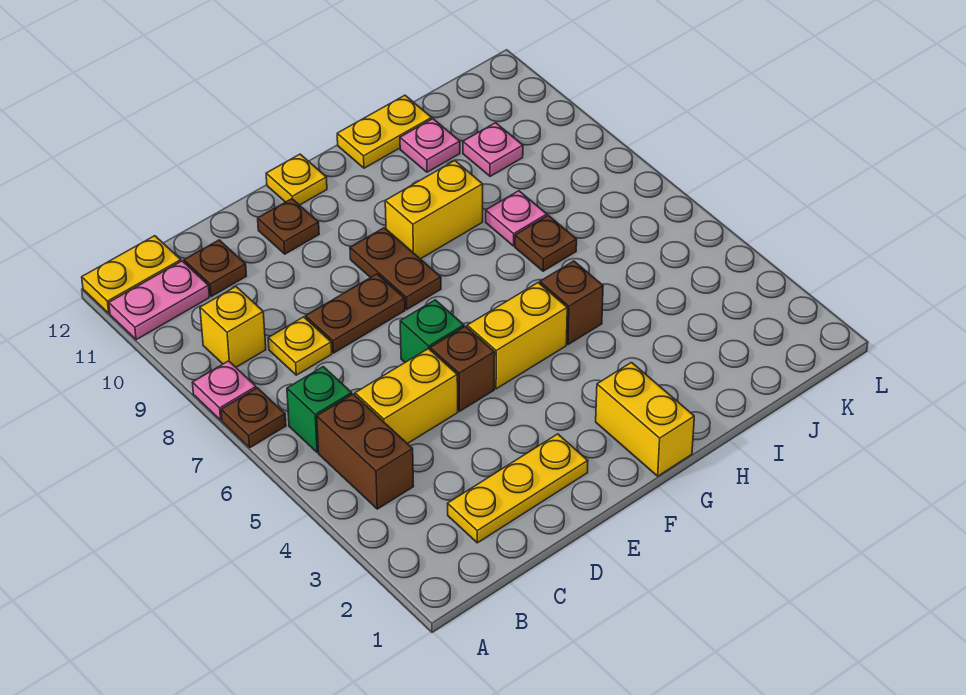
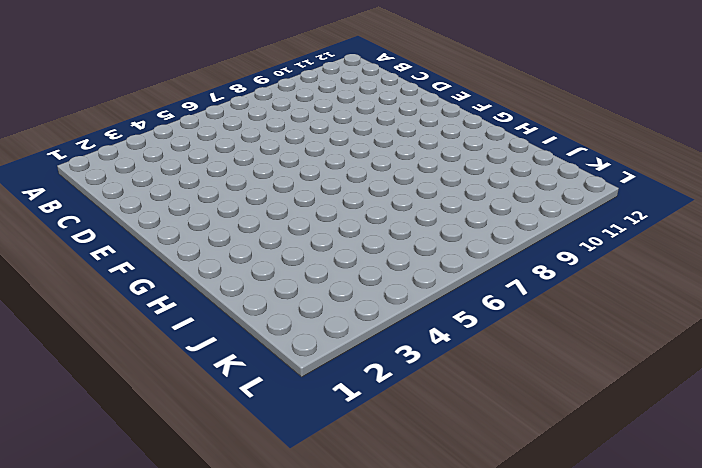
none -> brown 1x1 plate [221,388,286,448]
none -> pink 1x1 plate [192,361,256,420]
none -> pink 1x2 plate [109,261,210,340]

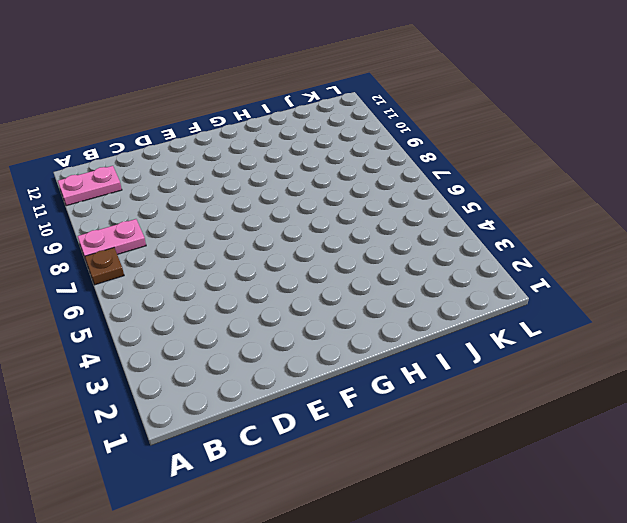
pink 1x2 plate [78,219,146,260] -> pink 1x1 plate [192,361,256,420]
none -> yellow 1x2 plate [82,236,181,313]
none -> brown 1x2 brick [317,394,414,509]
none -> green 1x1 brick [287,367,352,452]

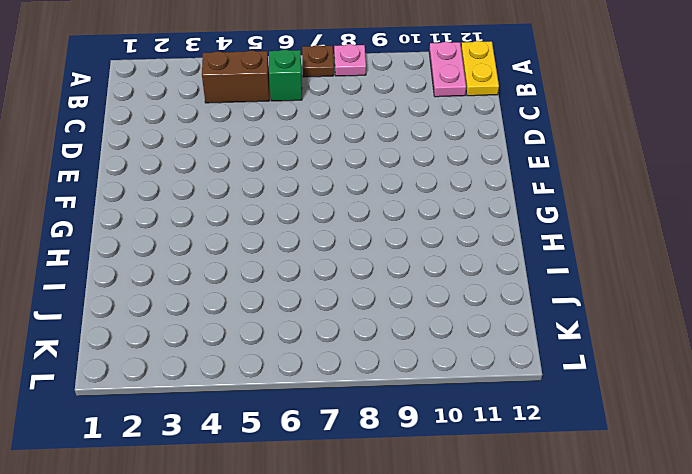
none -> yellow 1x1 brick [200,287,266,367]
none -> yellow 1x3 plate [447,434,588,543]
none -> yellow 1x2 brick [355,349,458,444]

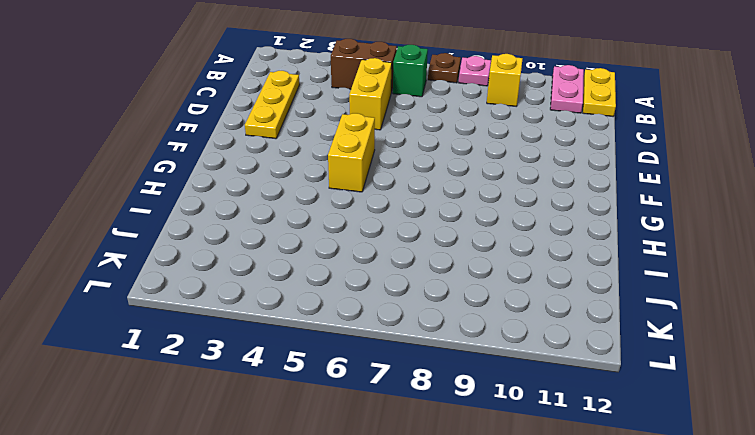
none -> yellow 1x1 plate [268,317,332,375]
none -> brown 1x1 plate [184,240,246,296]
none -> brown 1x2 plate [306,274,405,353]

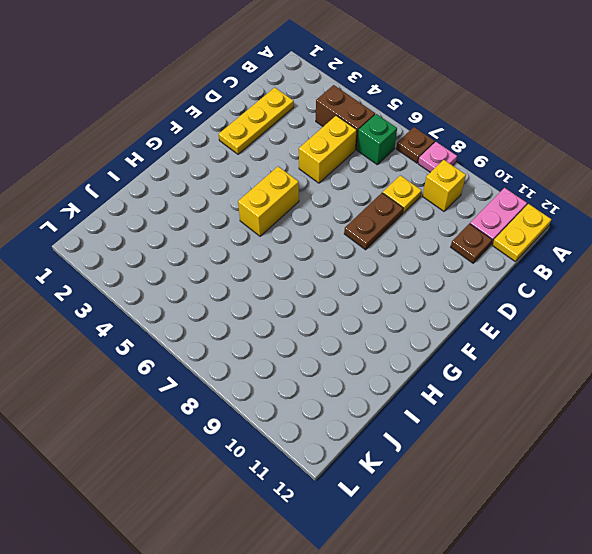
none -> brown 1x1 brick [430,326,495,411]
none -> green 1x1 brick [400,300,464,362]
none -> brown 1x1 plate [258,199,319,254]

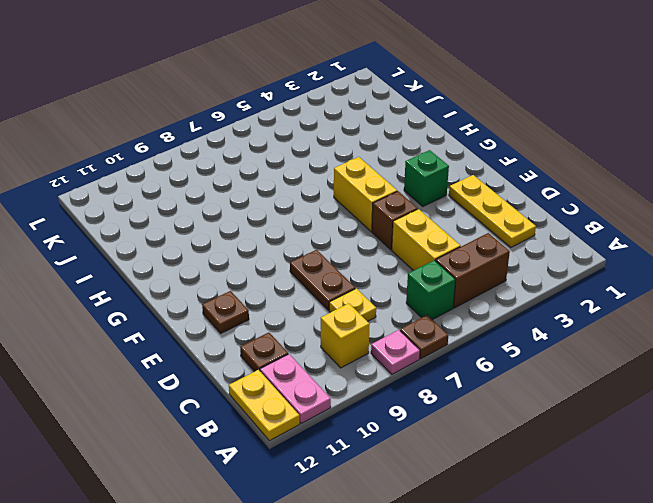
green 1x1 brick [404,150,449,206] -> green 1x1 brick moved to [400,300,464,362]
none -> brown 1x2 plate [350,228,441,309]
none -> yellow 1x1 plate [266,154,327,205]
none -> yellow 1x2 brick [596,363,694,476]

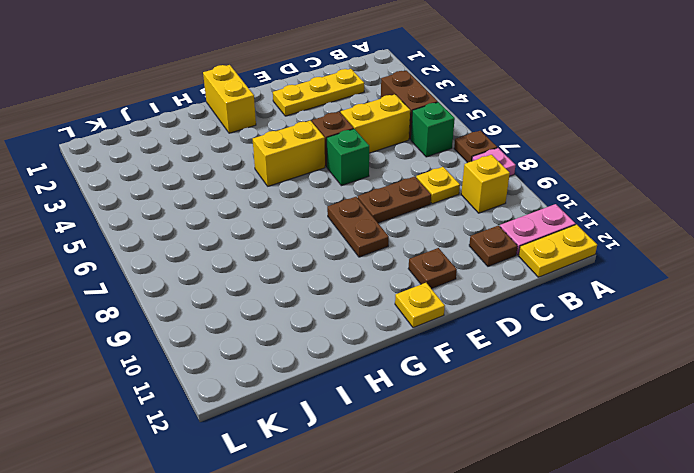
none -> yellow 1x2 brick [385,160,483,259]
none -> brown 1x1 brick [540,261,603,345]
none -> yellow 1x2 plate [337,95,432,168]

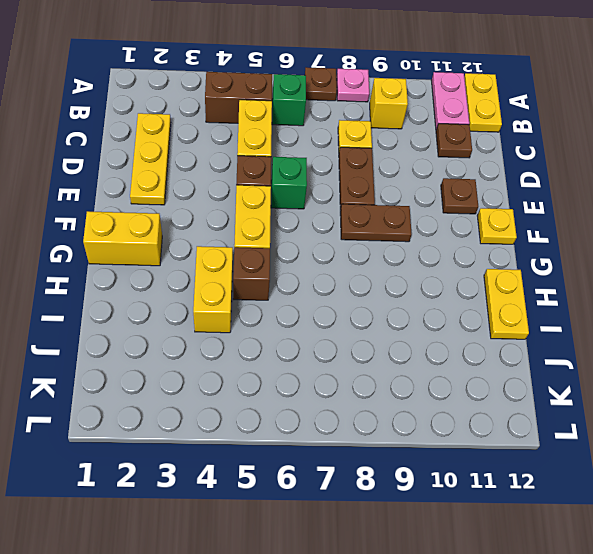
yellow 1x2 brick [193,246,233,333] -> yellow 1x2 brick moved to [385,160,483,259]
none -> brown 1x1 plate [515,215,577,271]
none -> pink 1x1 plate [486,191,547,246]
none -> pink 1x1 plate [400,119,460,172]

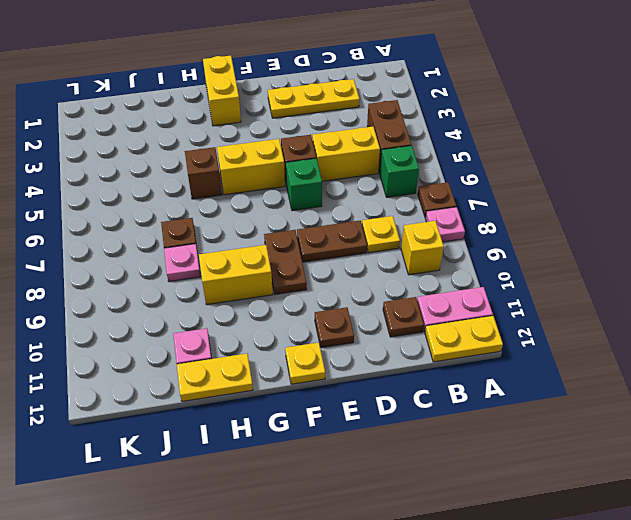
none -> pink 1x1 plate [463,123,523,176]

